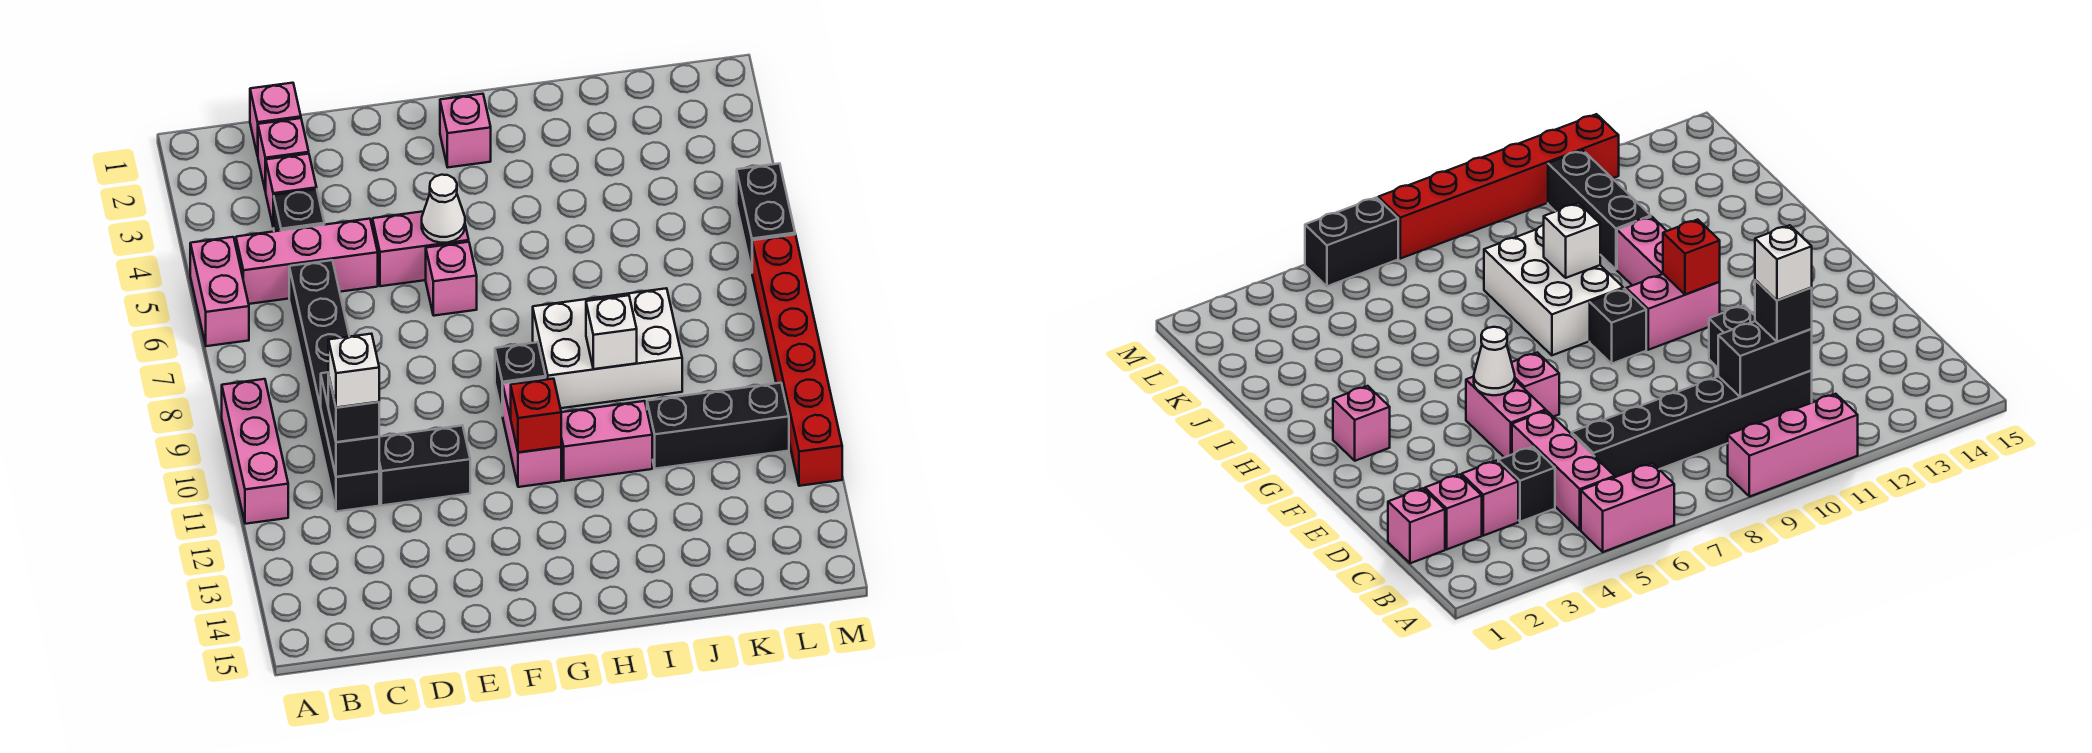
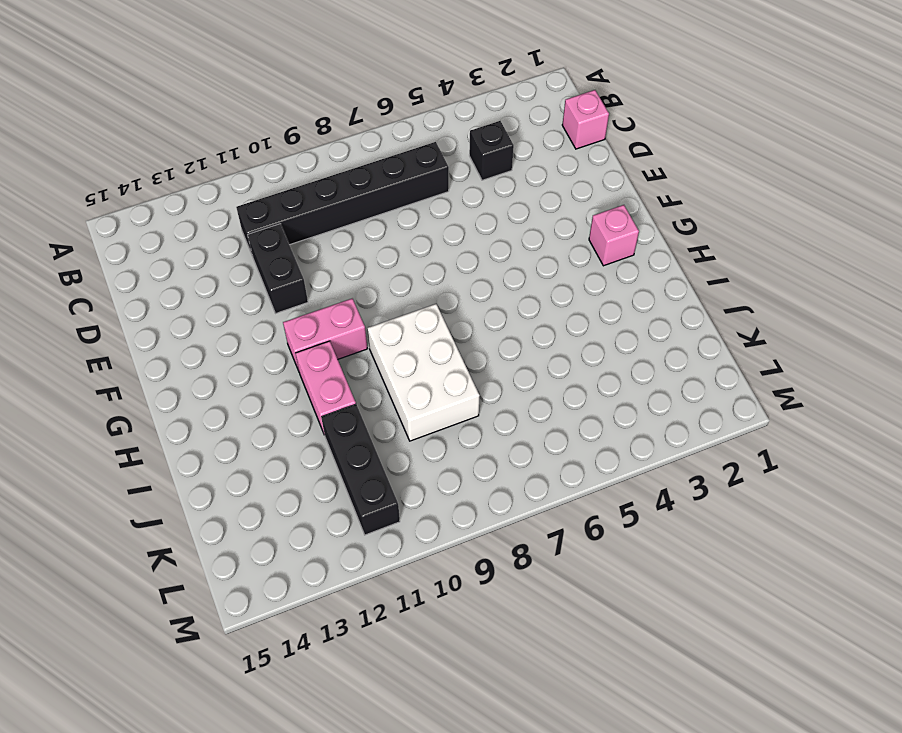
none -> pink 1x2 brick [190,237,249,346]
none -> pink 1x3 brick [222,379,288,524]
none -> pink 1x3 brick [236,219,378,304]

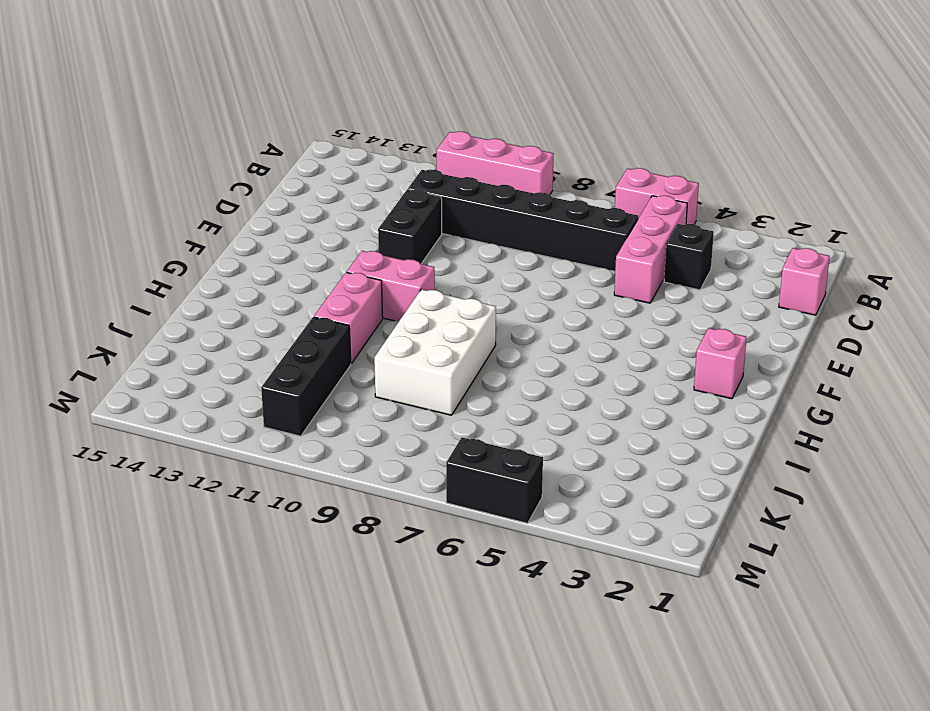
none -> pink 1x1 brick [258,118,309,192]
none -> pink 1x1 brick [266,154,317,227]
none -> pink 1x2 brick [372,211,469,286]

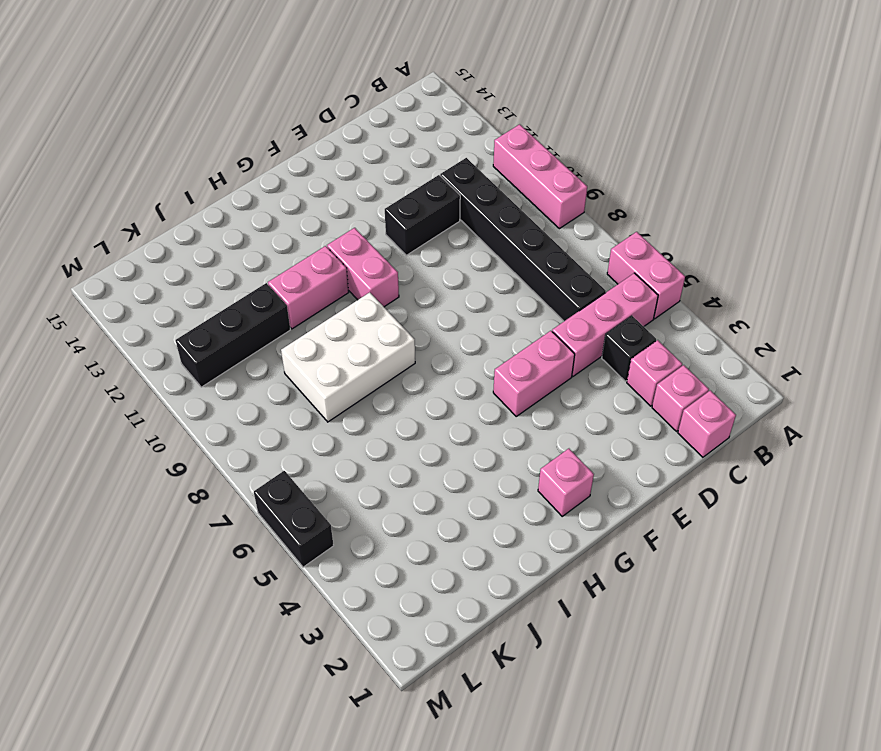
none -> pink 1x1 brick [426,242,477,316]
none -> black 1x1 brick [495,342,546,416]
none -> red 1x6 brick [752,235,842,486]

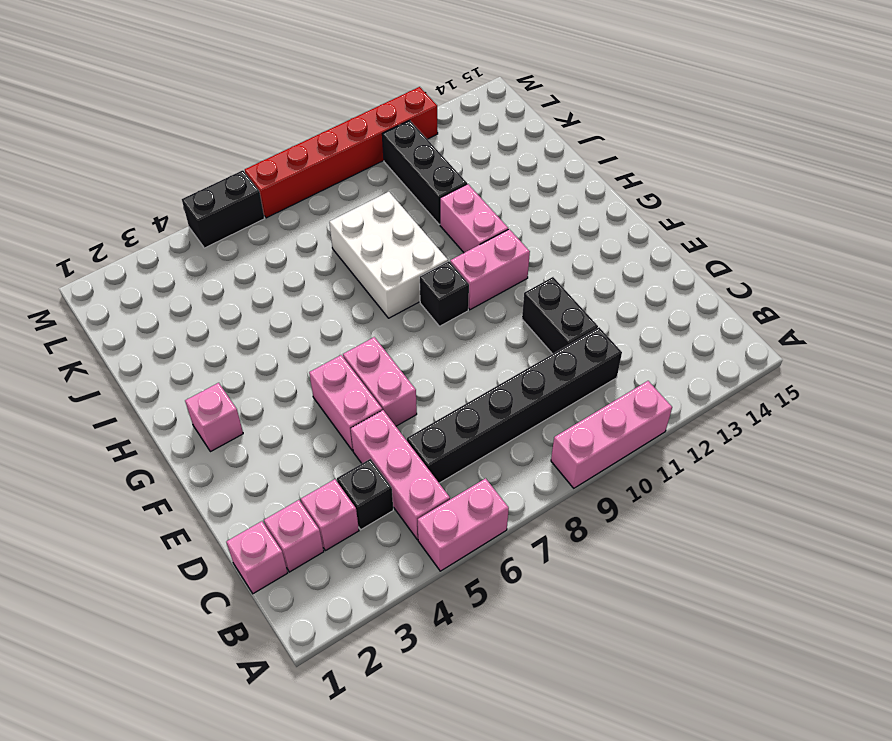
pink 1x2 brick [343,337,417,426] -> pink 1x1 brick [426,242,477,316]
none -> black 1x2 brick [321,372,379,477]
none -> white 1x1 cone [422,175,465,243]
none -> red 1x1 brick [511,379,561,452]

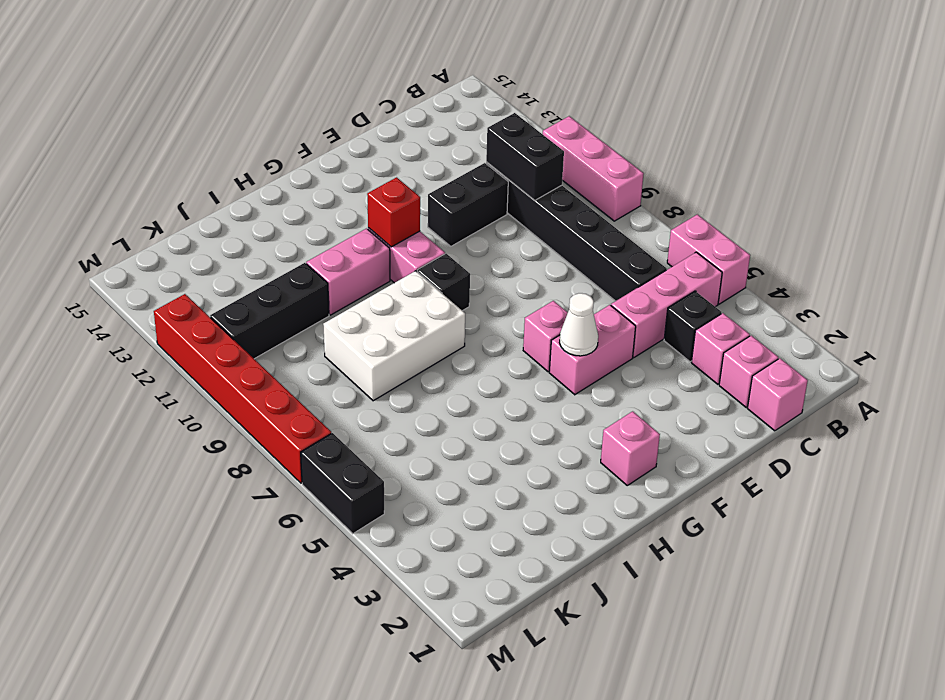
none -> white 1x1 brick [586,295,637,369]
none -> black 1x1 brick [328,375,379,442]
none -> white 1x1 brick [328,334,379,408]

